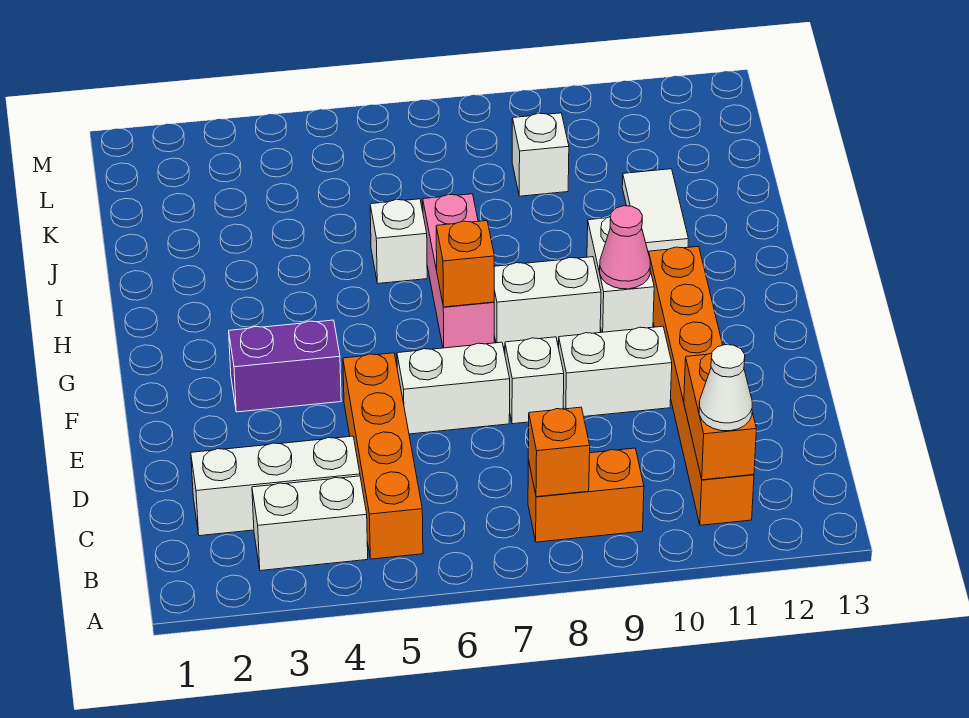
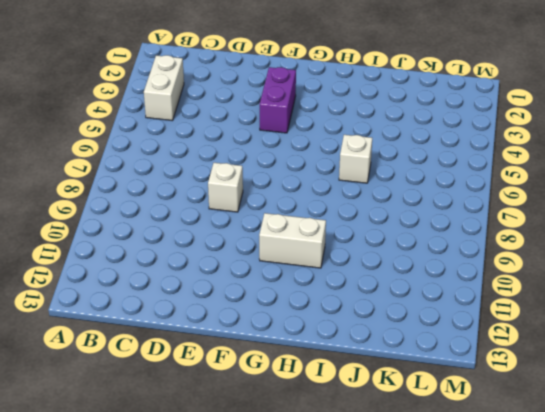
none -> orange 1x4 brick [343,353,423,559]
none -> orange 1x2 brick [528,448,644,542]
none -> orange 1x6 brick [649,246,754,525]

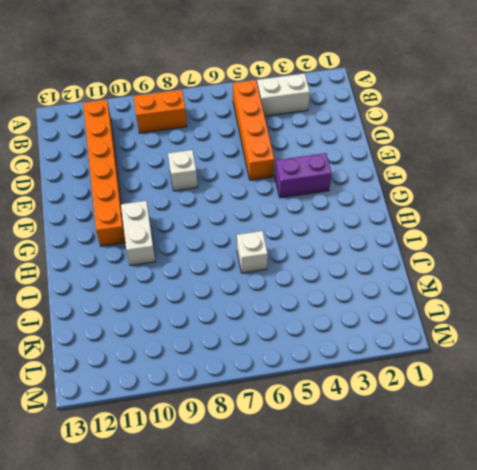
none -> white 1x3 brick [191,436,360,536]
none -> white 1x2 brick [397,342,510,434]
none -> white 1x2 brick [559,326,672,416]

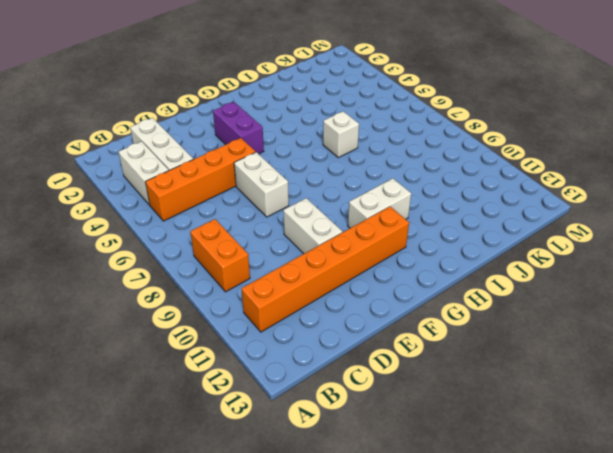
none -> white 1x1 brick [505,337,564,424]
none -> pink 1x3 brick [423,194,494,348]
none -> white 1x2 brick [494,257,601,347]

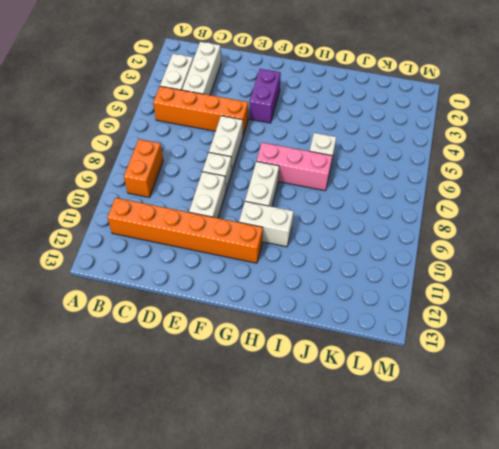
none -> white 1x2 tile [622,169,688,253]
none -> white 1x1 brick [512,113,569,196]
none -> orange 1x1 brick [528,407,590,497]

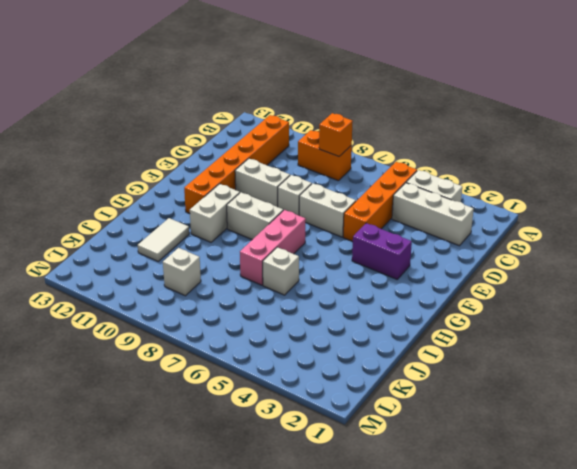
none -> orange 1x2 brick [684,353,756,480]
none -> orange 1x1 brick [436,221,494,307]
none -> pink 1x1 cone [600,206,650,289]

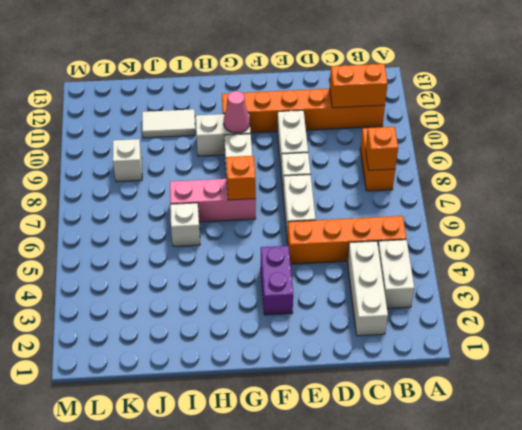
none -> white 1x1 cone [699,345,752,431]

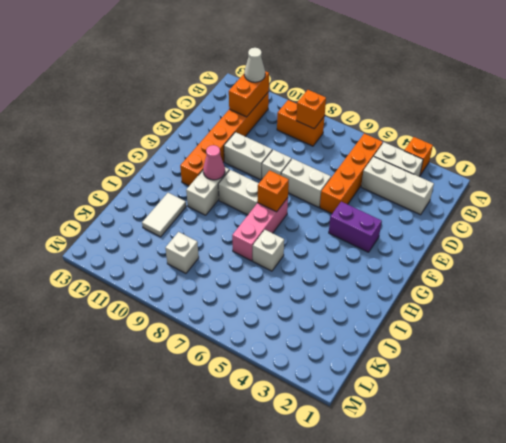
orange 1x1 brick [404,137,433,175] -> none

